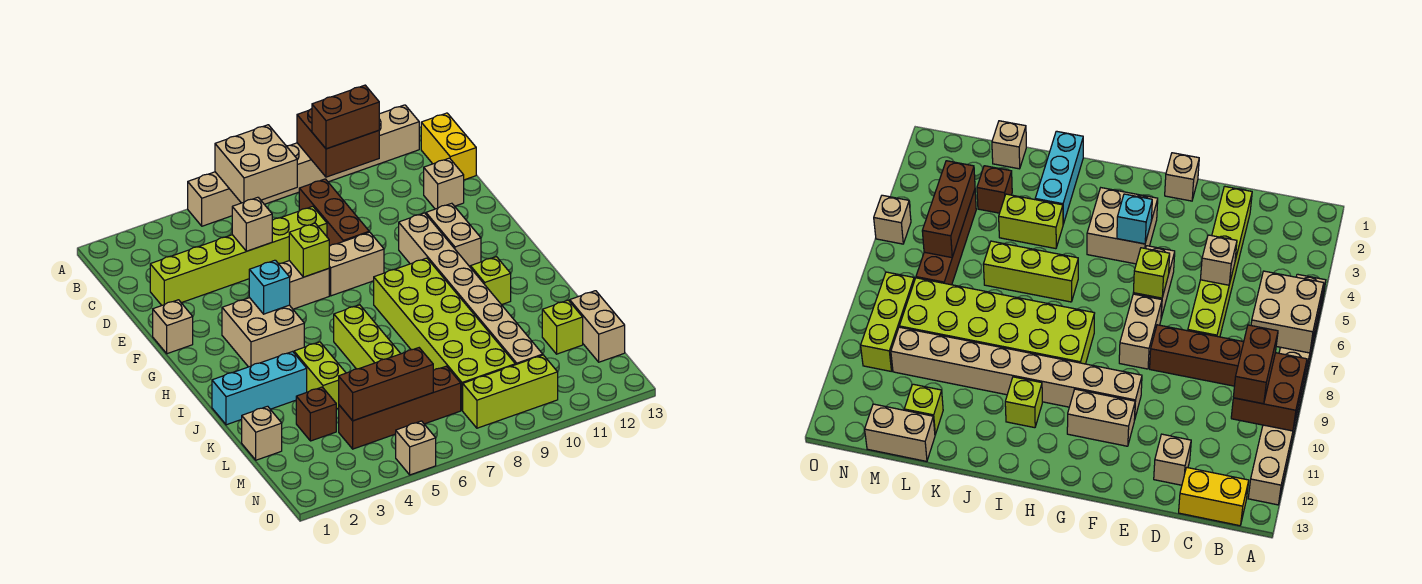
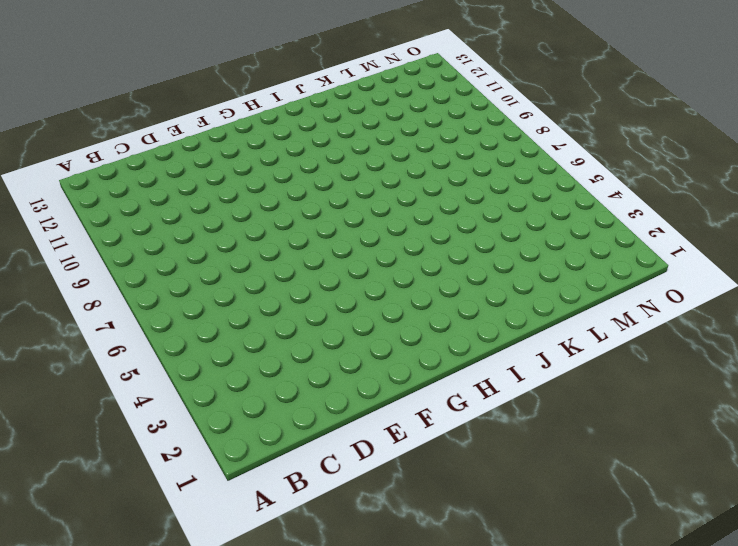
none -> tan 1x8 brick [188,105,419,226]
none -> yellow 1x2 brick [421,113,476,180]
none -> brown 1x3 brick [299,179,369,246]
none -> lime 1x6 brick [150,206,327,305]

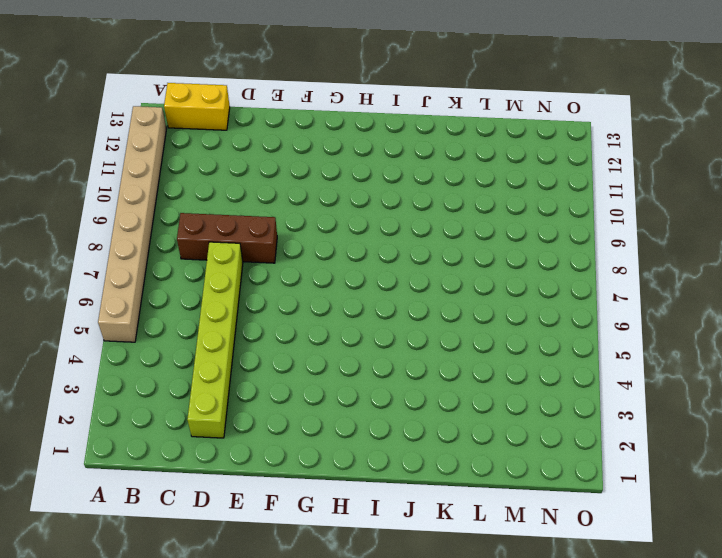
none -> tan 1x1 brick [424,158,464,209]
none -> tan 1x1 brick [153,300,193,354]
none -> tan 1x2 brick [279,261,329,309]
none -> tan 1x2 brick [329,232,384,296]

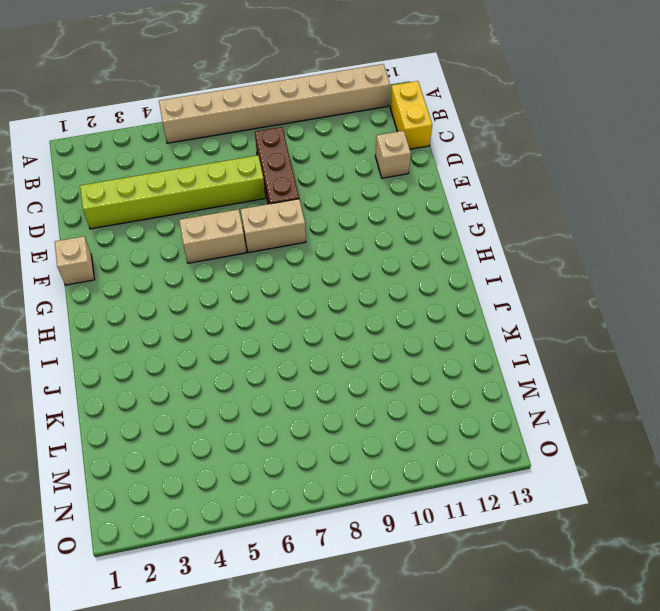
none -> tan 1x8 brick [399,213,543,365]
none -> tan 1x2 brick [426,203,481,267]
none -> tan 2x2 brick [222,298,304,367]
none -> lime 2x6 brick [374,258,515,410]

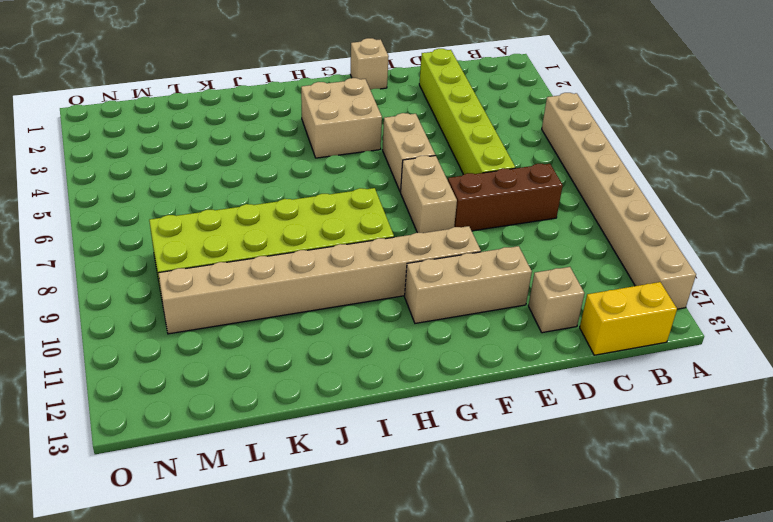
tan 1x3 brick [405,246,532,323] -> tan 1x2 brick [426,203,481,267]
none -> lime 1x3 brick [334,305,401,369]
none -> lime 1x1 brick [470,257,511,305]
none -> cyan 1x3 brick [212,352,307,425]
none -> lime 1x2 brick [294,342,346,409]

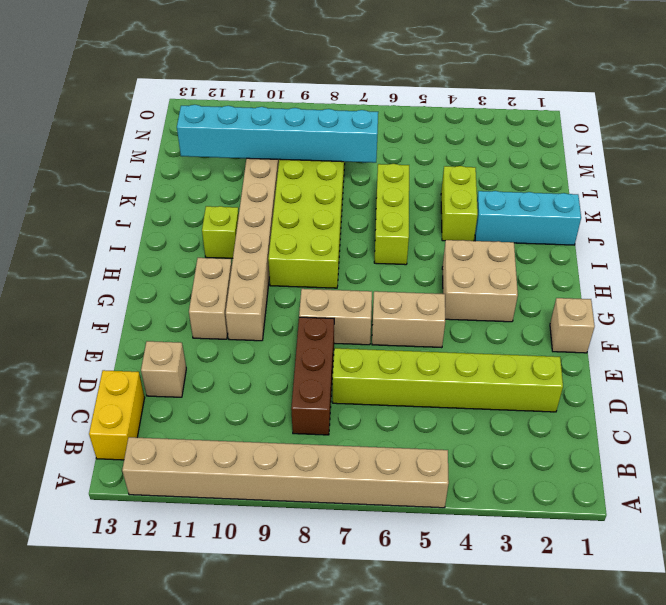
cyan 1x6 brick [177,105,378,163] -> none
none -> tan 1x1 brick [242,406,282,460]
none -> brown 1x1 brick [296,387,336,441]
none -> lime 1x1 brick [542,300,583,354]
none -> tan 1x2 brick [570,291,625,362]

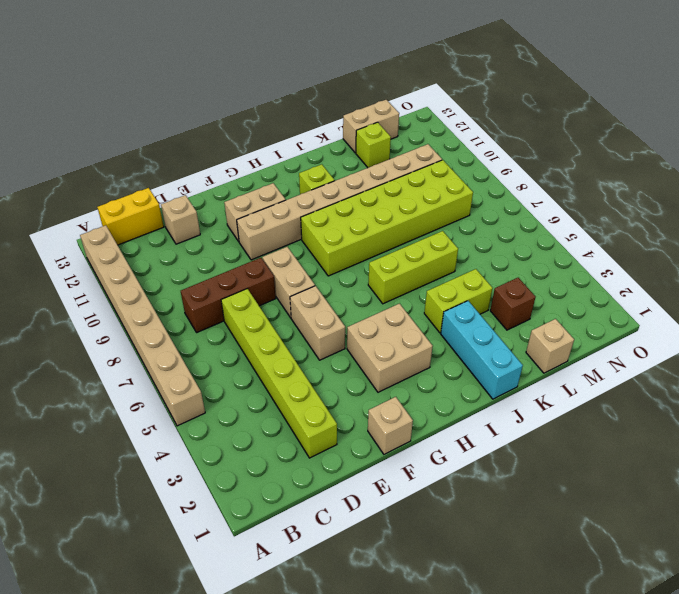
none -> brown 1x4 brick [339,366,461,449]
none -> lime 1x3 brick [463,355,558,428]
none -> tan 1x1 brick [396,421,436,475]
none -> tan 2x2 brick [215,125,297,203]

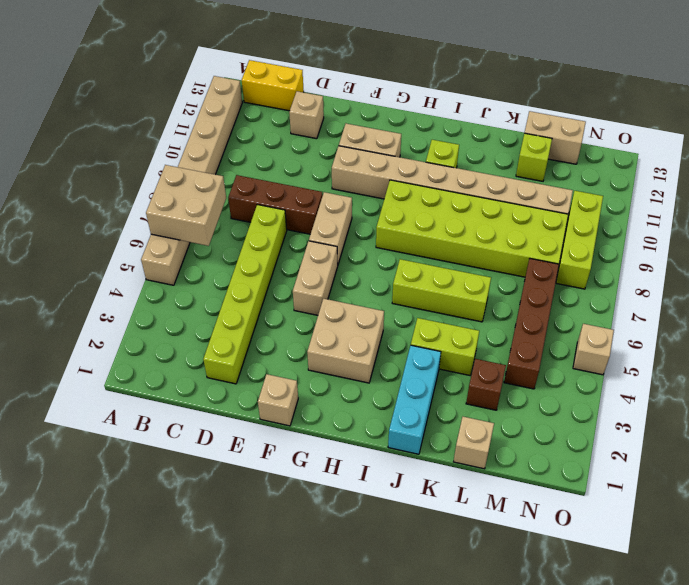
none -> brown 2x2 brick [297,109,379,177]
none -> tan 1x1 brick [232,197,272,251]
none -> lime 1x1 brick [289,223,329,277]
none -> cyan 1x1 brick [249,260,290,314]

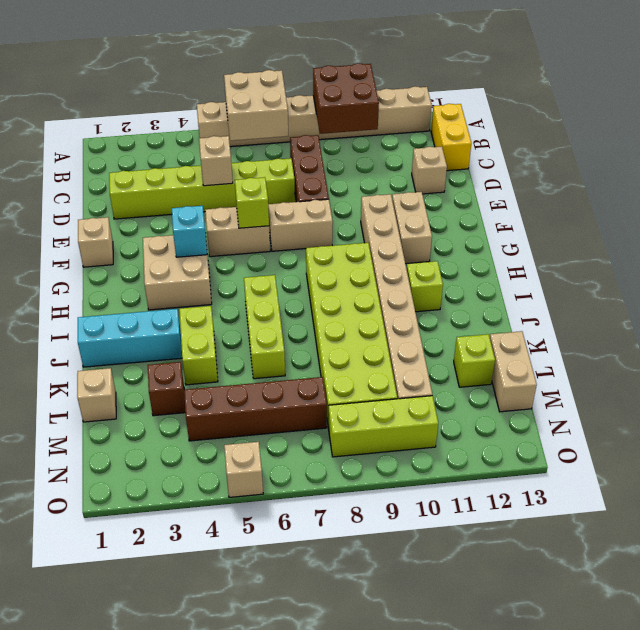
none -> brown 1x3 brick [339,348,433,421]
none -> brown 1x2 brick [312,85,379,149]

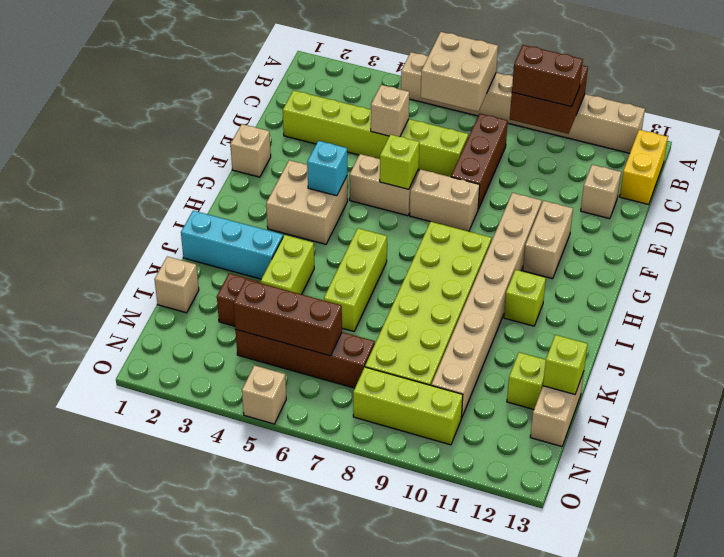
lime 1x1 brick [543,335,588,394] -> none

